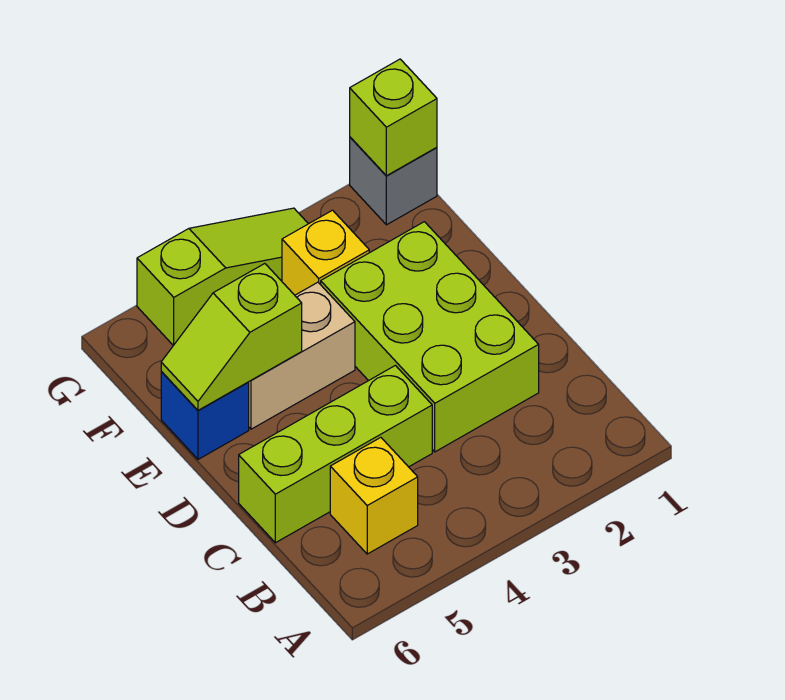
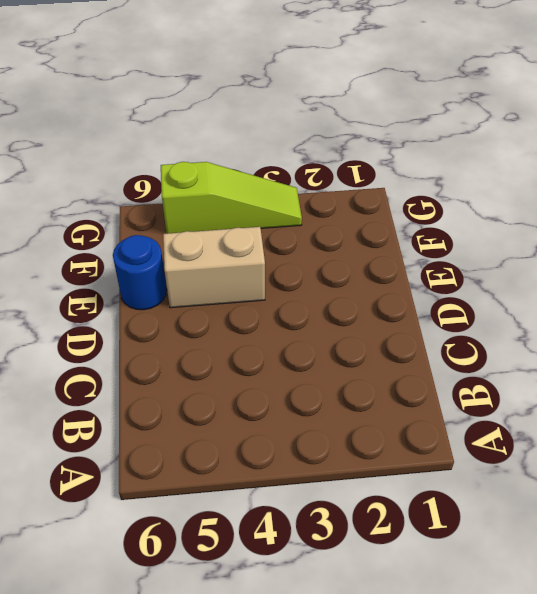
blue 1x1 round brick [113,235,167,310] -> blue 1x1 brick [161,372,249,459]
none -> yellow 1x1 brick [330,438,418,554]
none -> lime 2x3 brick [321,222,539,452]

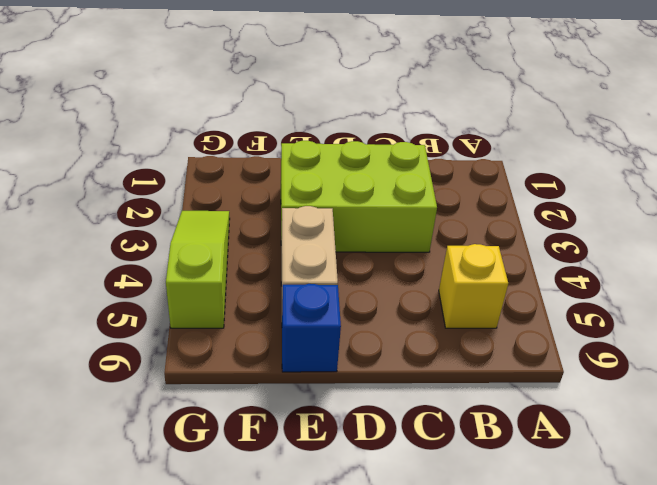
none -> lime 1x3 brick [239,366,432,543]
none -> yellow 1x1 brick [282,210,369,295]

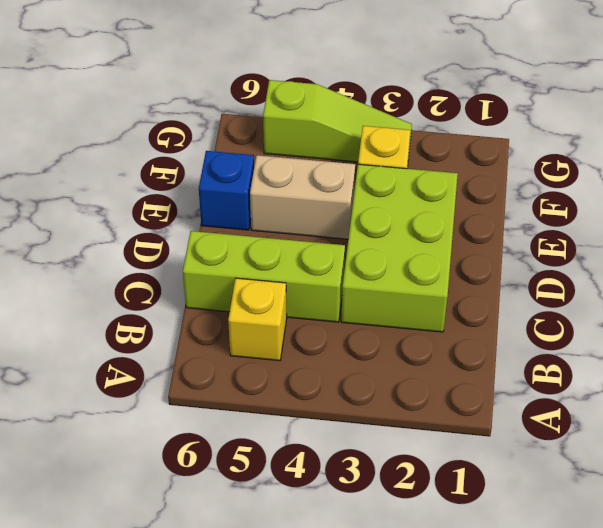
none -> grey 1x1 brick [350,137,437,225]
none -> lime 1x2 slope [161,264,302,410]

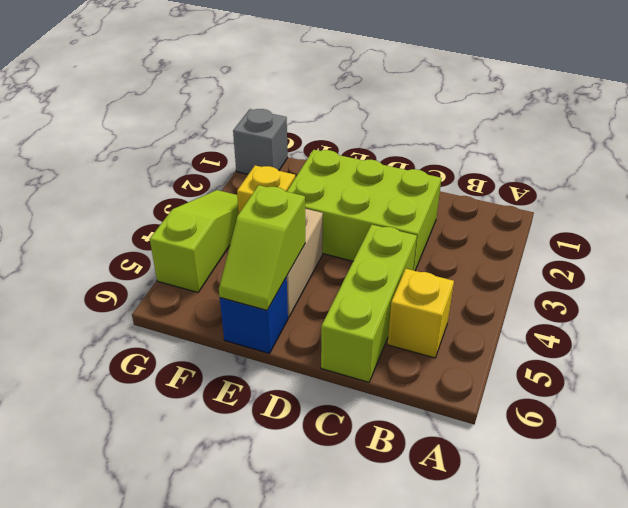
none -> lime 1x1 brick [350,59,437,176]

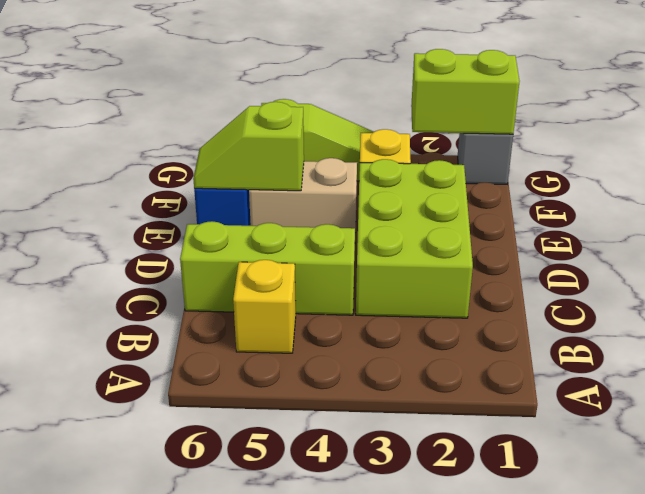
lime 1x2 brick [411,49,520,134] -> lime 1x1 brick [350,59,437,176]

